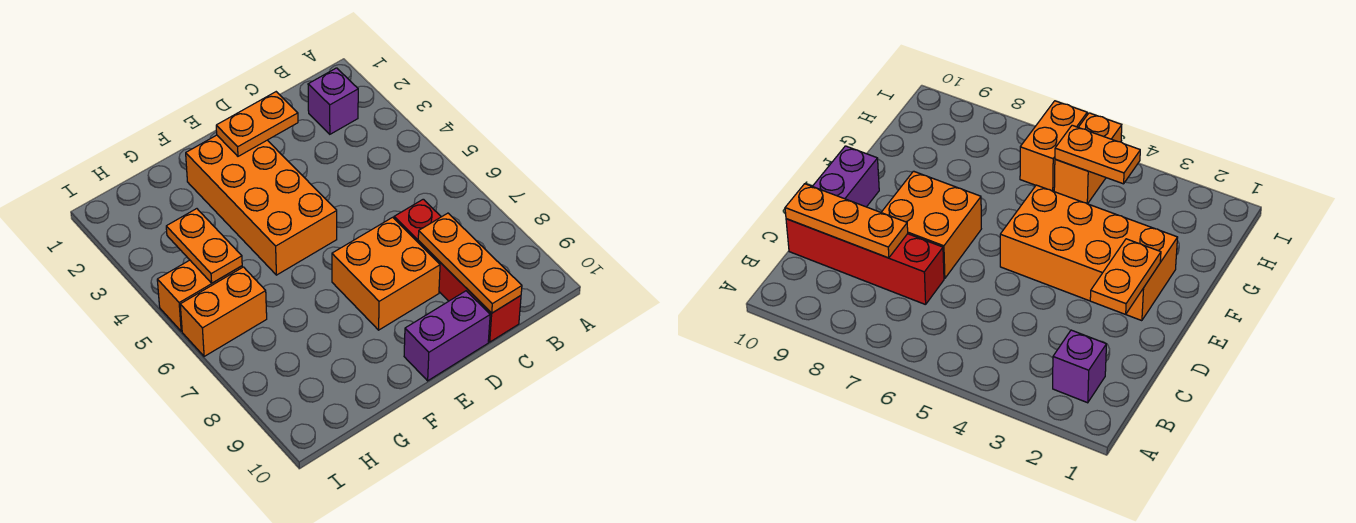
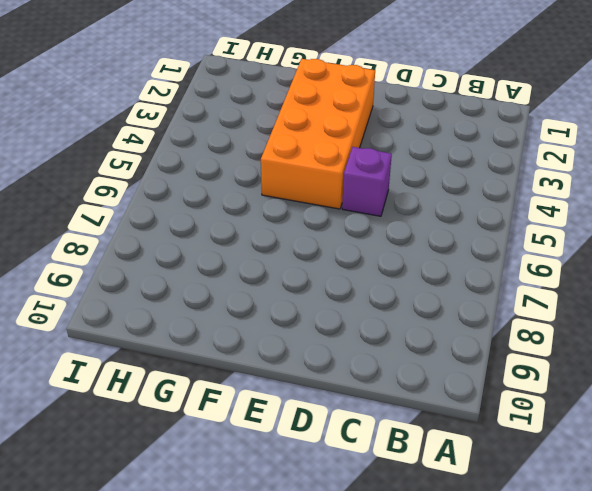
purple 1x1 brick [342,147,392,216] -> purple 1x1 brick moved to [308,68,358,134]
none -> red 1x4 brick [394,199,521,342]
none -> orange 2x2 brick [332,217,440,330]

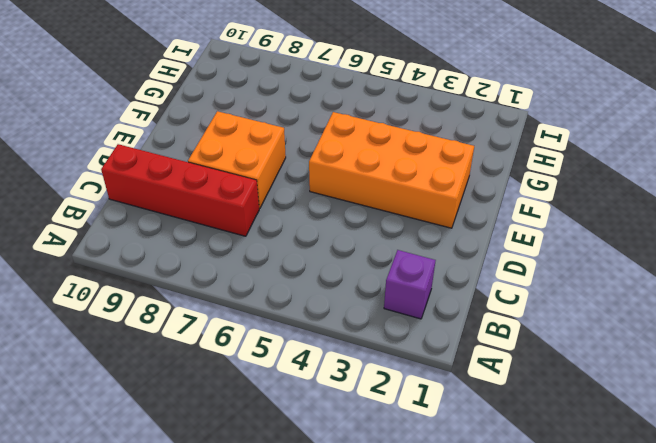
none -> purple 1x2 brick [404,291,490,381]
none -> orange 1x2 brick [157,260,242,331]

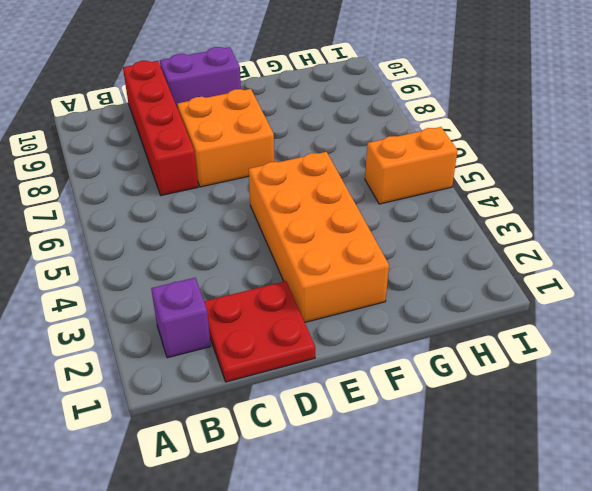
red 2x2 plate [204,281,315,382] -> none
none -> orange 1x2 brick [180,267,267,356]
none -> orange 1x3 plate [418,213,522,313]

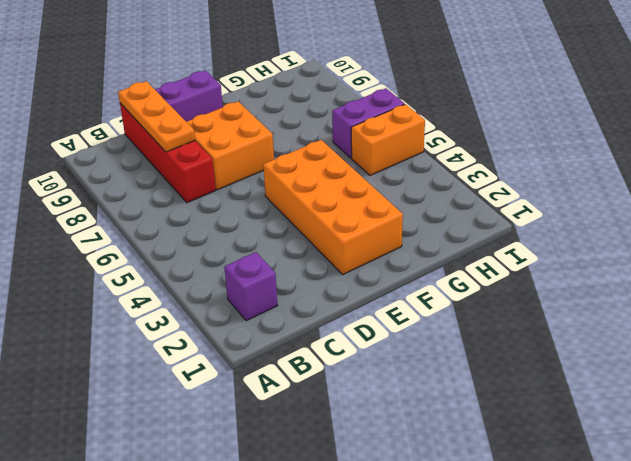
purple 1x2 brick [332,88,405,158] -> orange 1x2 brick [180,267,267,356]
none -> orange 1x2 plate [216,92,298,156]
none -> orange 1x2 plate [166,209,242,283]

